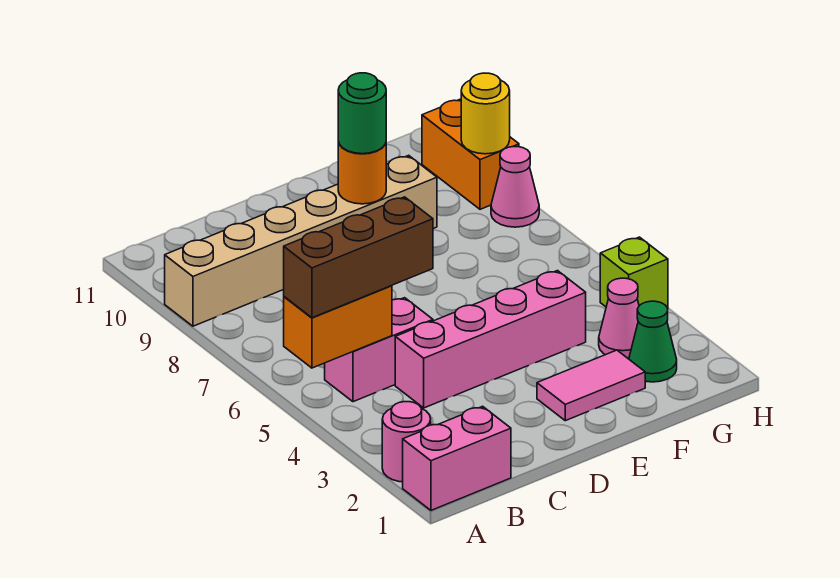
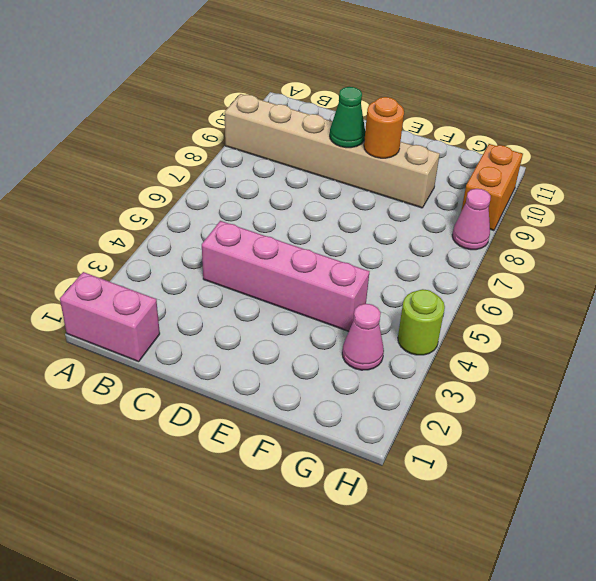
green 1x1 cone [330,87,365,148] -> green 1x1 cone moved to [629,301,677,382]
lime 1x1 round brick [398,289,445,355] -> lime 1x1 brick [600,237,668,309]
none -> pink 1x1 round brick [382,402,431,482]
none -> pink 1x2 brick [325,298,433,402]
none -> pink 1x2 tile [537,350,645,421]

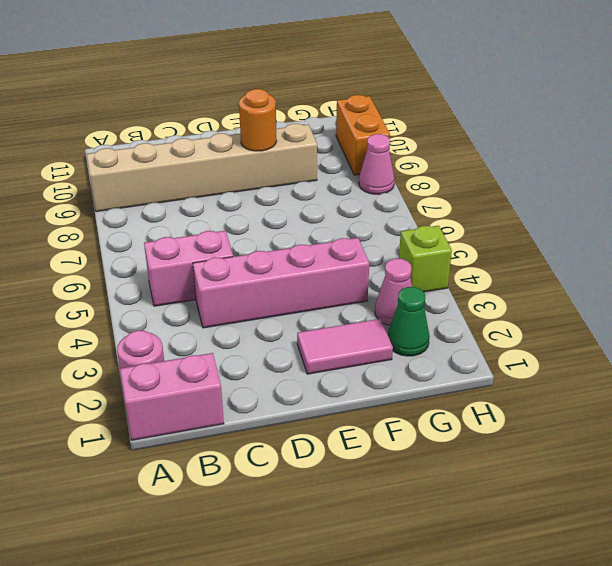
none -> orange 1x2 brick [284,285,392,368]
none -> yellow 1x1 round brick [461,73,510,154]
none -> brown 1x3 brick [284,197,433,318]

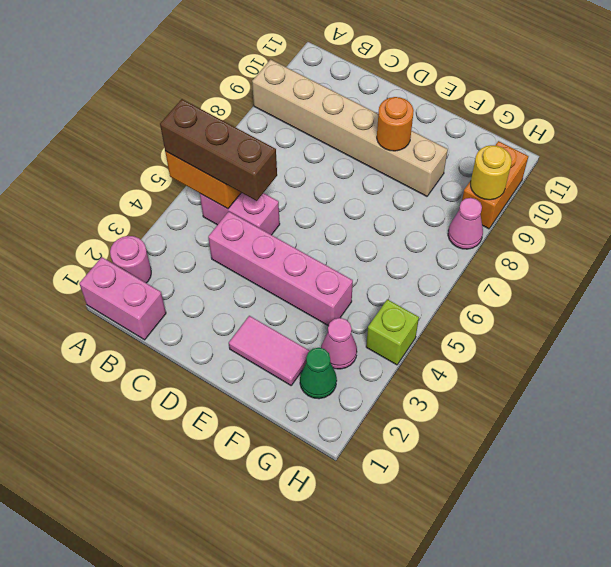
none -> green 1x1 round brick [338,73,386,154]

